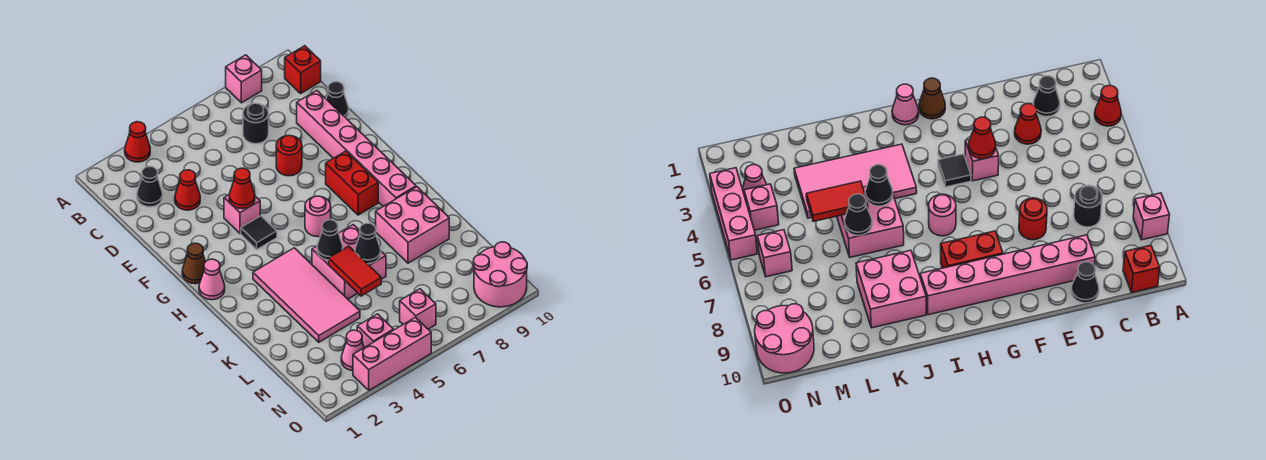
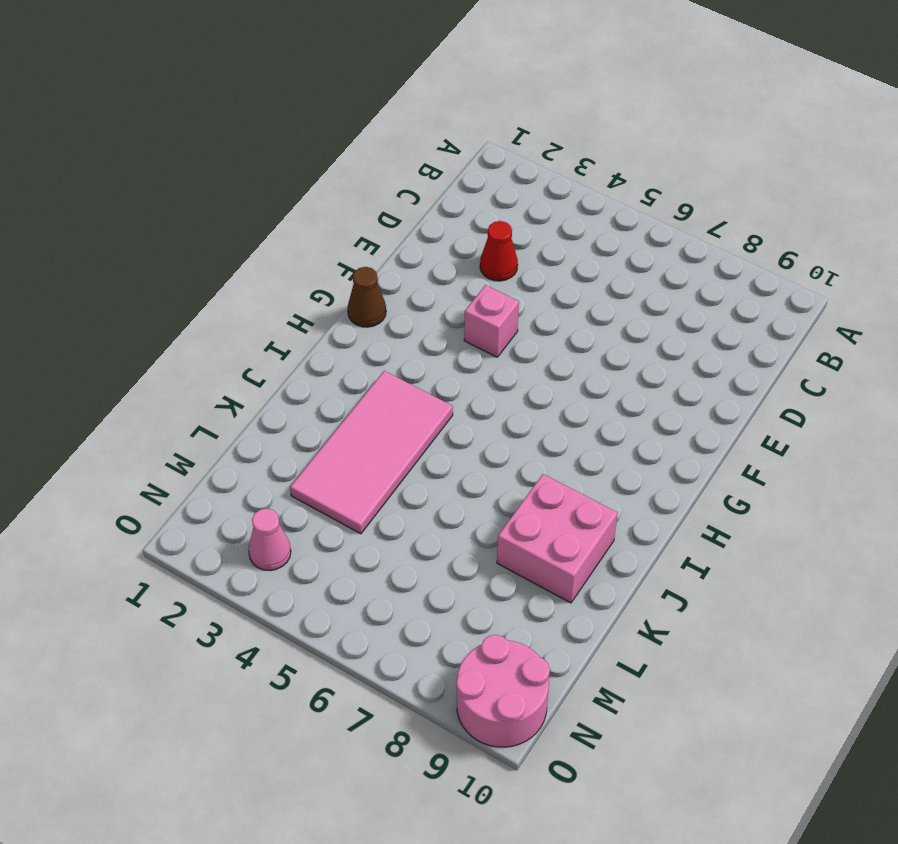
none -> red 1x1 cone [125,122,150,162]
none -> pink 1x1 brick [226,55,262,103]
none -> red 1x1 brick [285,46,321,93]

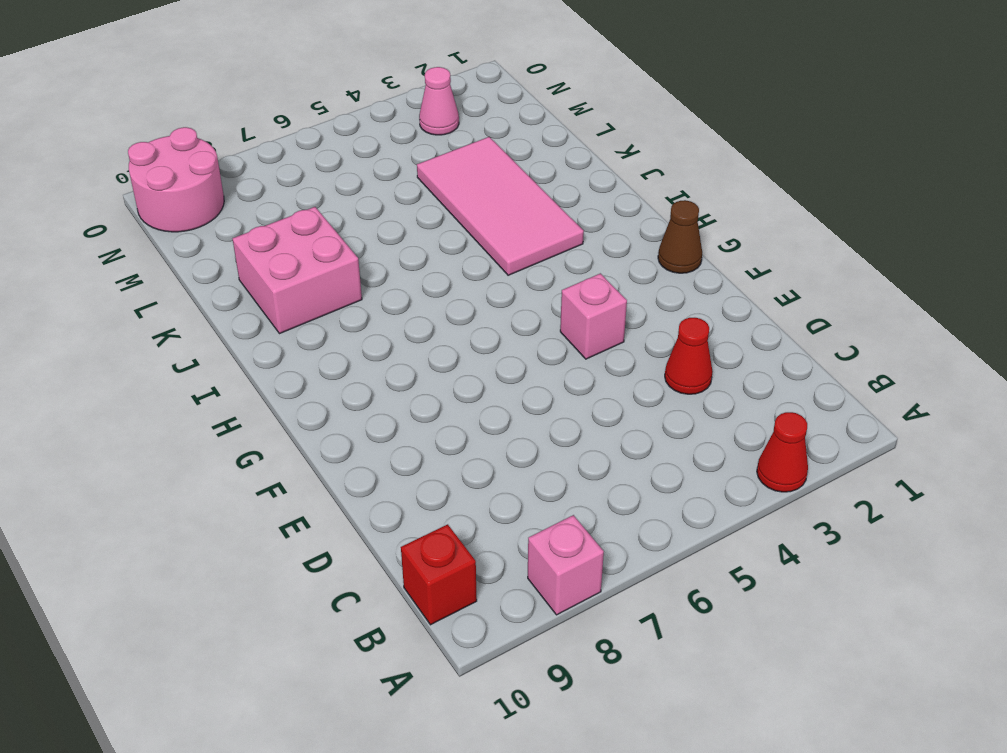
none -> black 1x1 cone [137,166,163,207]
none -> black 1x1 round brick [243,103,269,144]
none -> pink 1x6 brick [297,91,416,206]

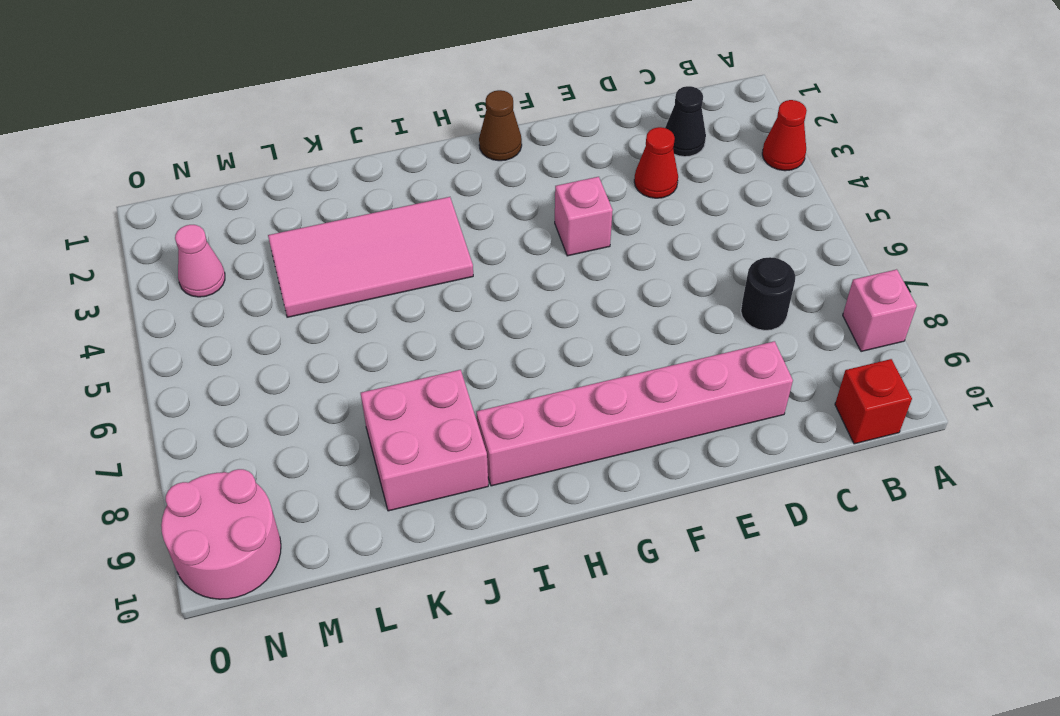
none -> black 1x1 cone [326,82,349,118]
none -> red 1x1 round brick [276,135,302,176]
none -> black 1x1 tile [241,216,277,249]

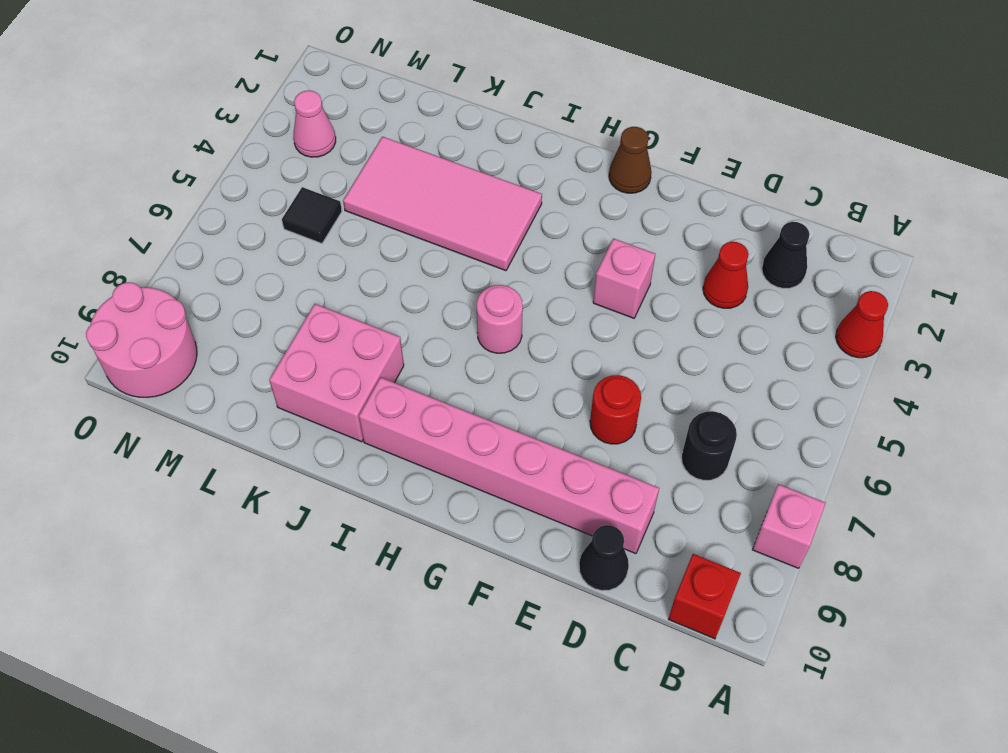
black 1x1 tile [282,187,342,243] -> black 1x1 tile moved to [241,216,277,249]
none -> red 1x2 brick [326,151,378,215]
none -> pink 1x1 cone [199,259,225,300]
none -> pink 2x2 brick [312,225,386,299]

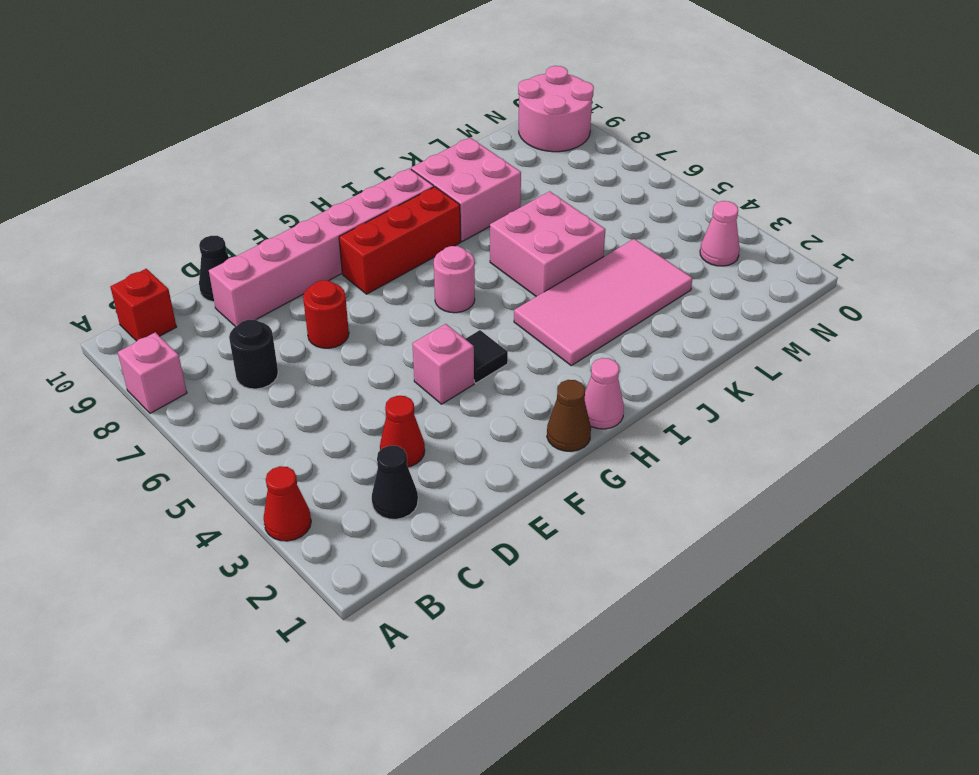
red 1x3 brick [339,187,461,294] -> red 1x2 brick [326,151,378,215]
none -> pink 1x1 brick [357,314,393,348]
none -> pink 1x1 brick [400,289,436,329]
none -> pink 1x3 brick [353,317,431,390]

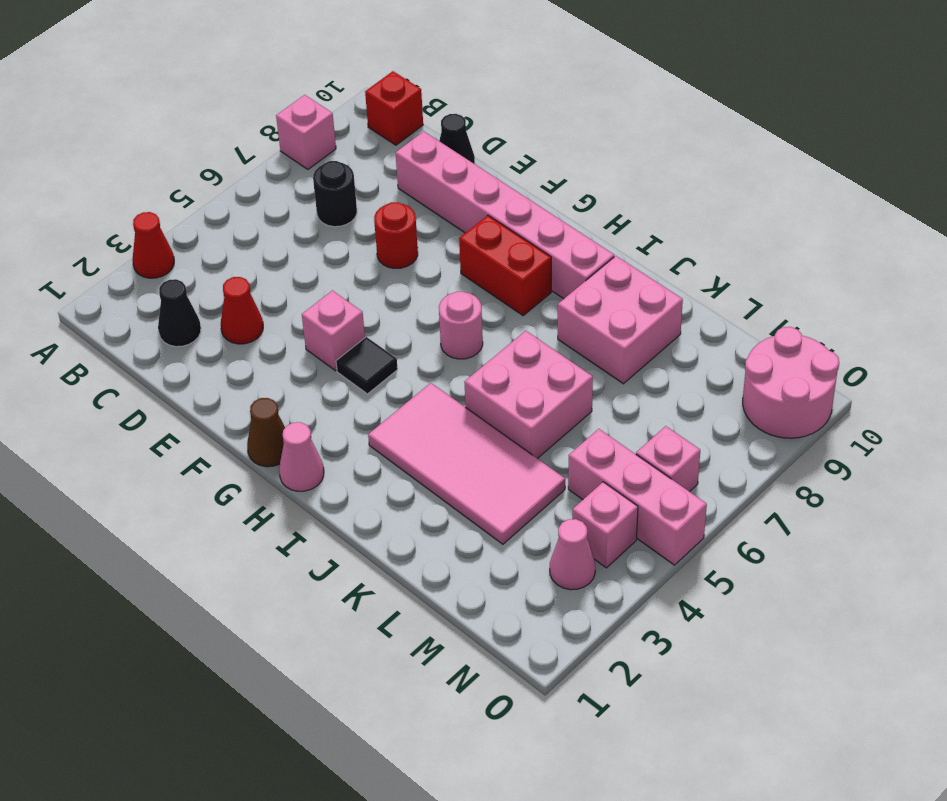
pink 1x3 brick [568,429,707,565] -> pink 1x3 brick turned to [353,317,431,390]
none -> red 1x1 cone [229,168,255,209]
none -> black 1x1 cone [317,220,343,260]
none -> red 1x2 tile [329,246,381,296]

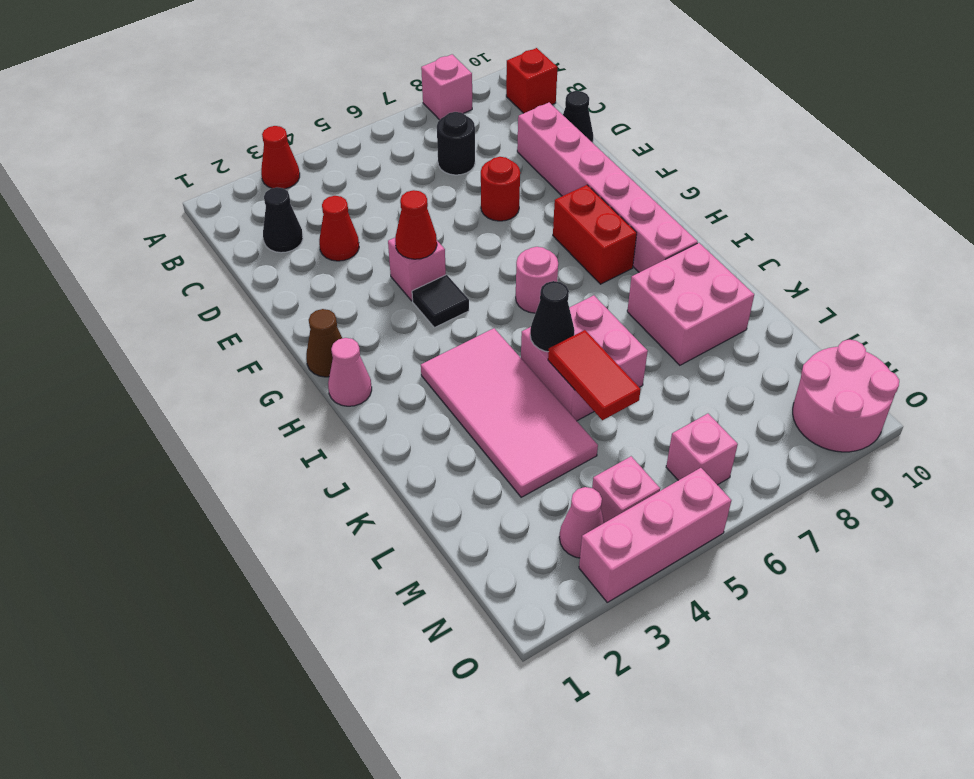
none -> black 1x1 cone [355,223,381,264]

